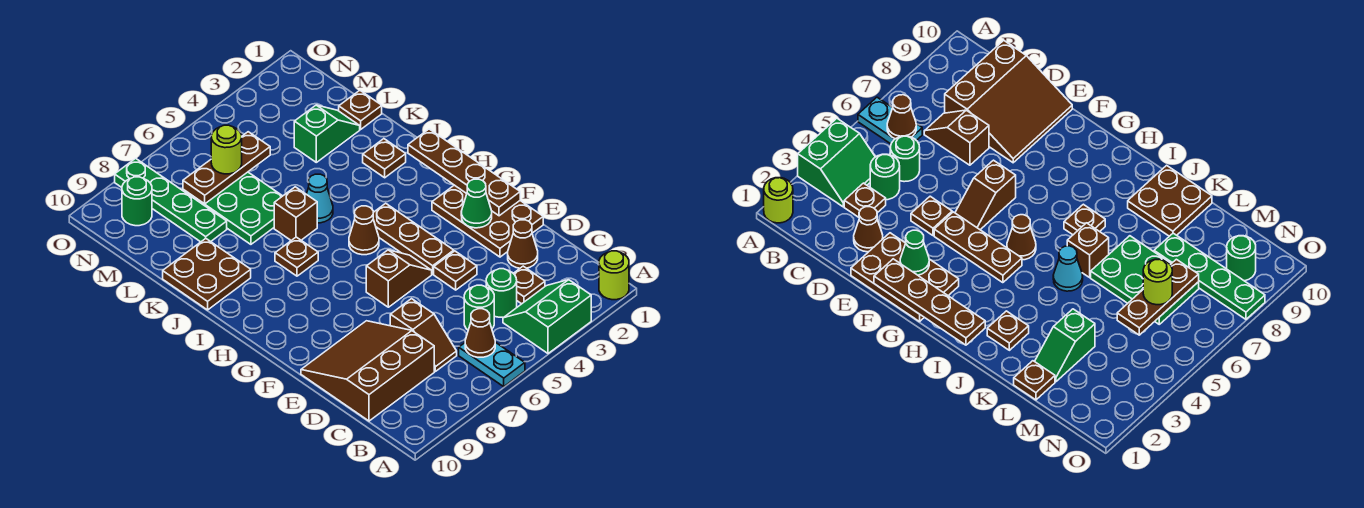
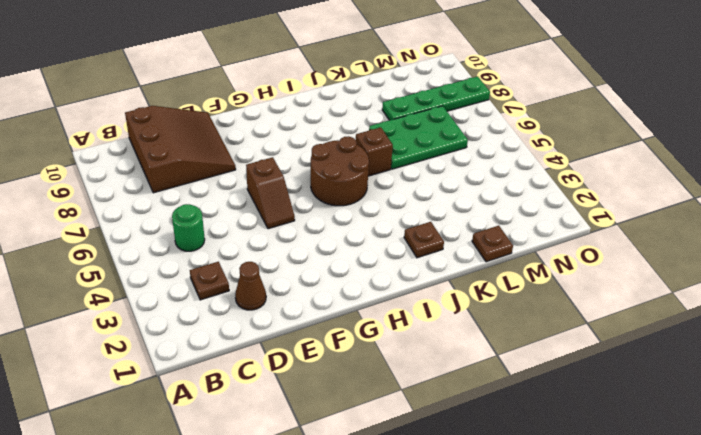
brown 2x2 round brick [311,136,369,206] -> brown 1x1 cone [349,206,379,255]
none -> lime 1x1 round brick [599,251,629,300]
none -> green 2x2 slope [503,280,591,353]
none -> cyan 1x2 plate [459,342,525,387]

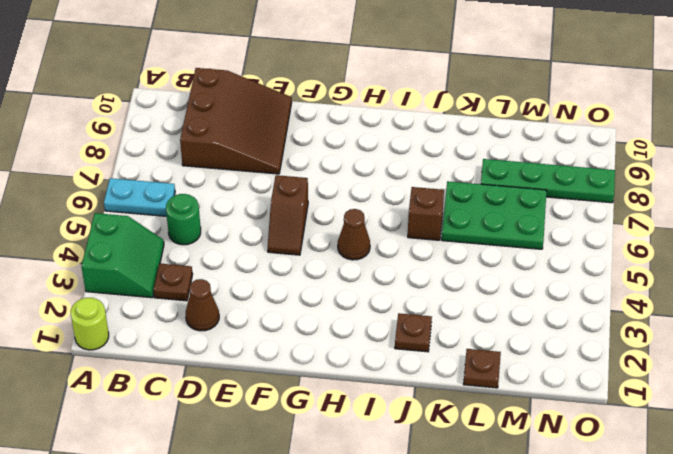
none -> green 1x1 round brick [486,269,517,317]
none -> brown 1x2 slope [390,299,457,371]
none -> brown 2x3 plate [432,185,543,257]

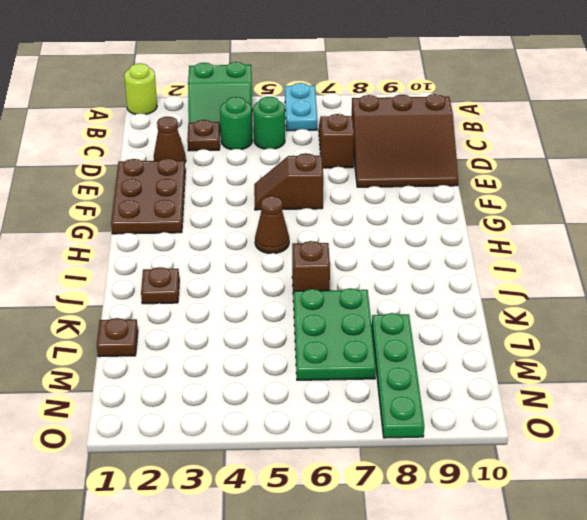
none -> brown 1x1 plate [434,251,477,290]
none -> brown 1x3 plate [373,203,454,274]
none -> brown 1x1 plate [275,237,318,276]

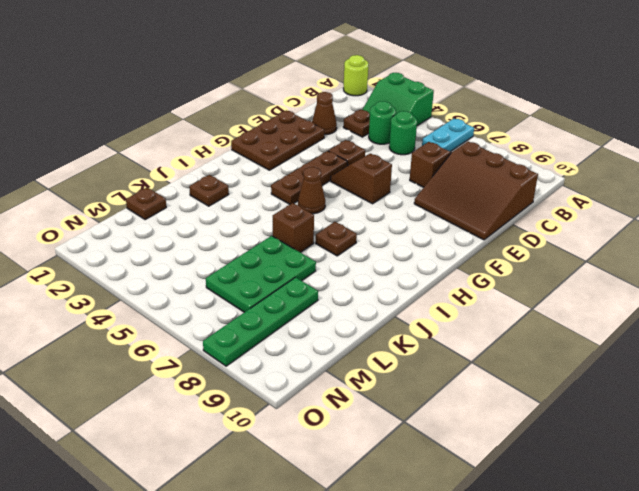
none -> cyan 1x1 cone [307,174,333,223]
none -> brown 2x2 plate [163,239,251,310]
none -> green 1x2 slope [294,105,360,162]

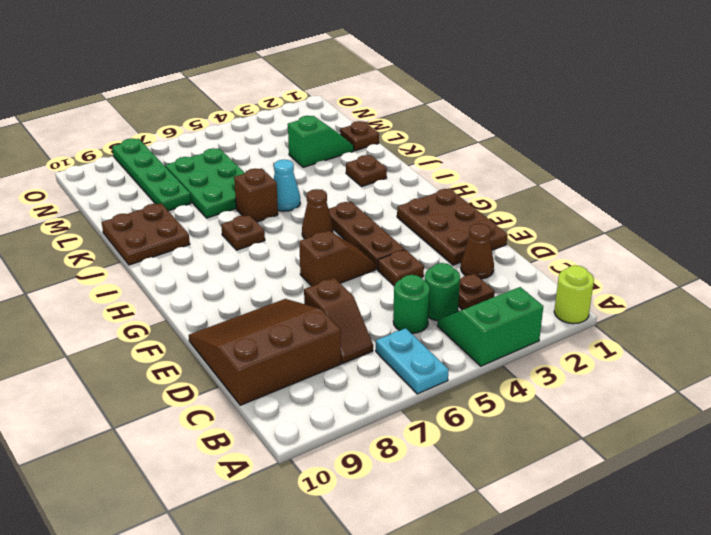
none -> green 1x1 round brick [122,177,152,226]
none -> brown 1x1 cone [465,309,495,357]
none -> brown 1x4 plate [408,129,520,216]

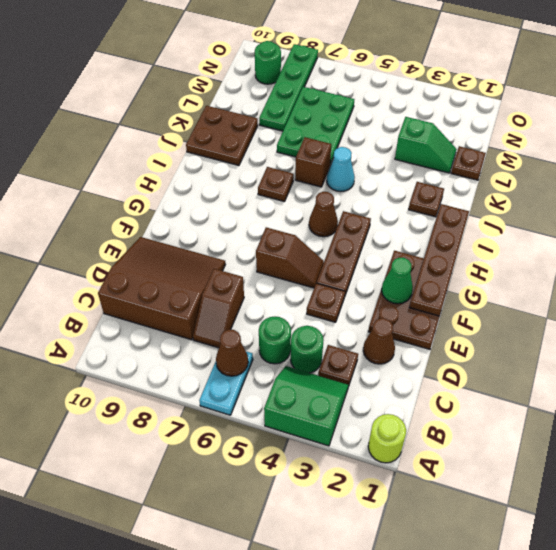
none -> brown 1x3 plate [183,132,270,204]
none -> lime 1x1 round brick [211,125,242,174]

